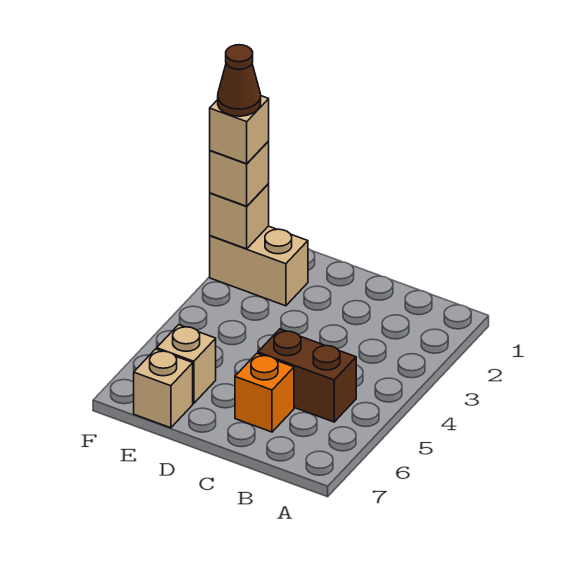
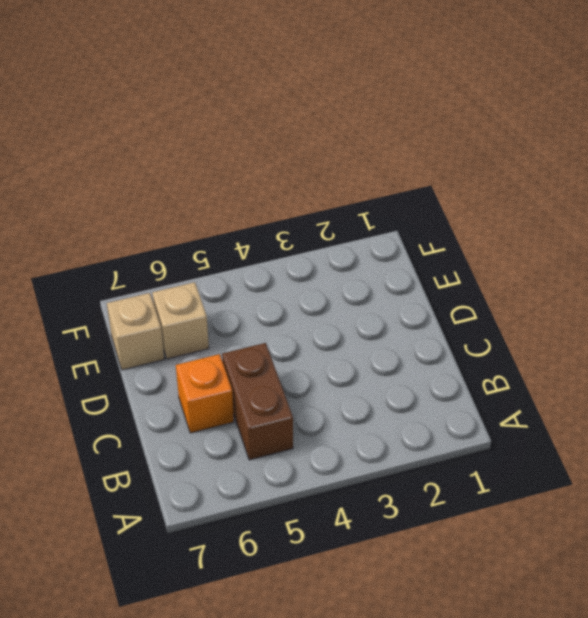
none -> tan 1x2 brick [210,226,308,306]
none -> tan 1x1 brick [210,184,269,249]

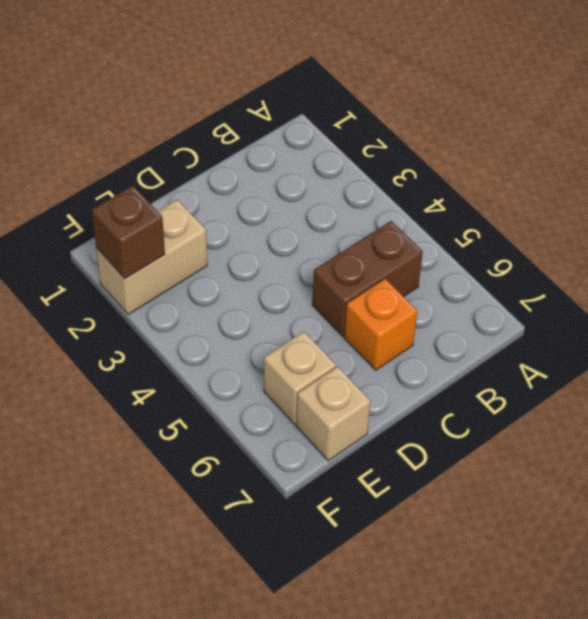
brown 1x1 brick [92,186,165,279] -> tan 1x1 brick [210,184,269,249]
none -> tan 1x1 brick [210,141,269,206]
none -> tan 1x1 brick [210,96,269,164]

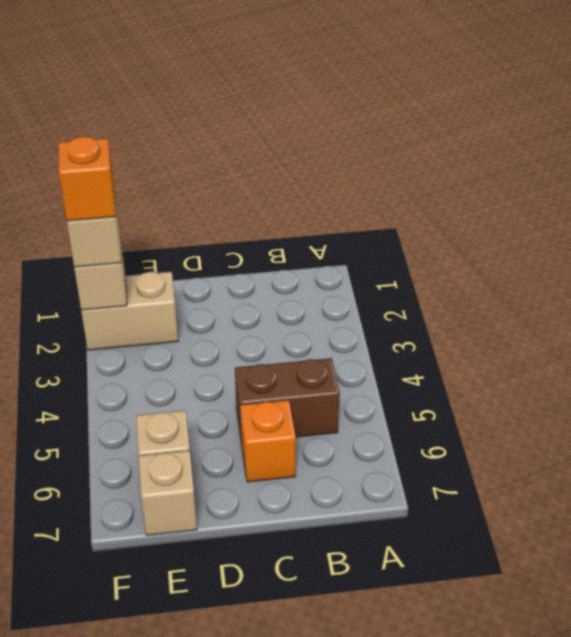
orange 1x1 brick [59,137,116,221] -> tan 1x1 brick [210,96,269,164]
none -> brown 1x1 cone [218,45,261,116]

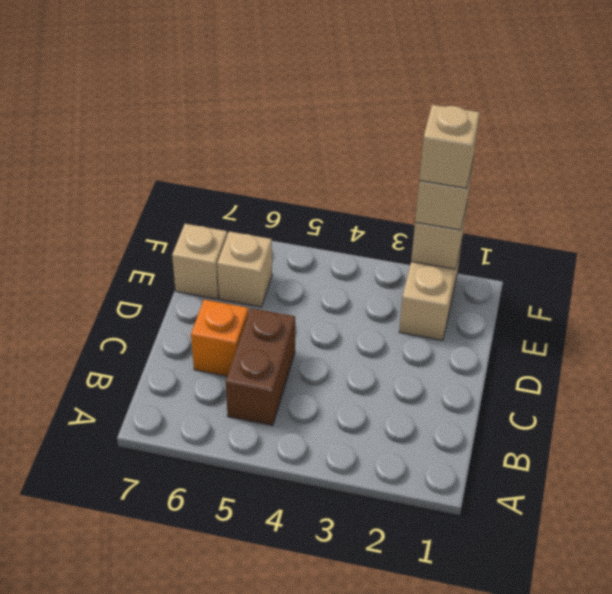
none -> brown 1x1 cone [218,45,261,116]

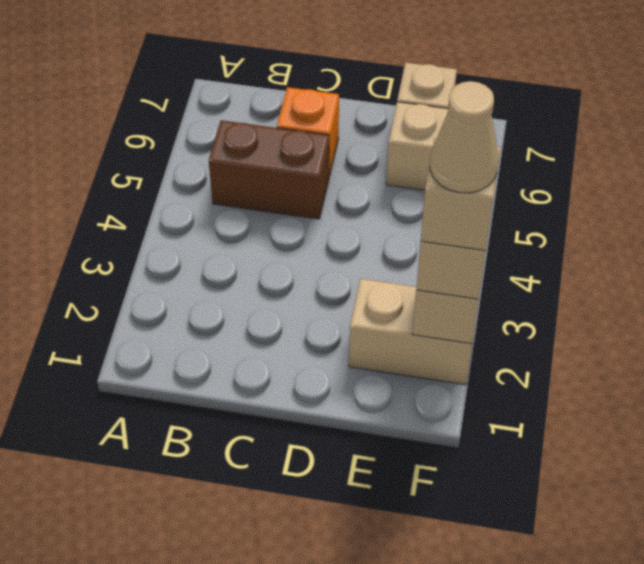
tan 1x1 cone [430,81,499,193] -> brown 1x1 cone [218,45,261,116]

